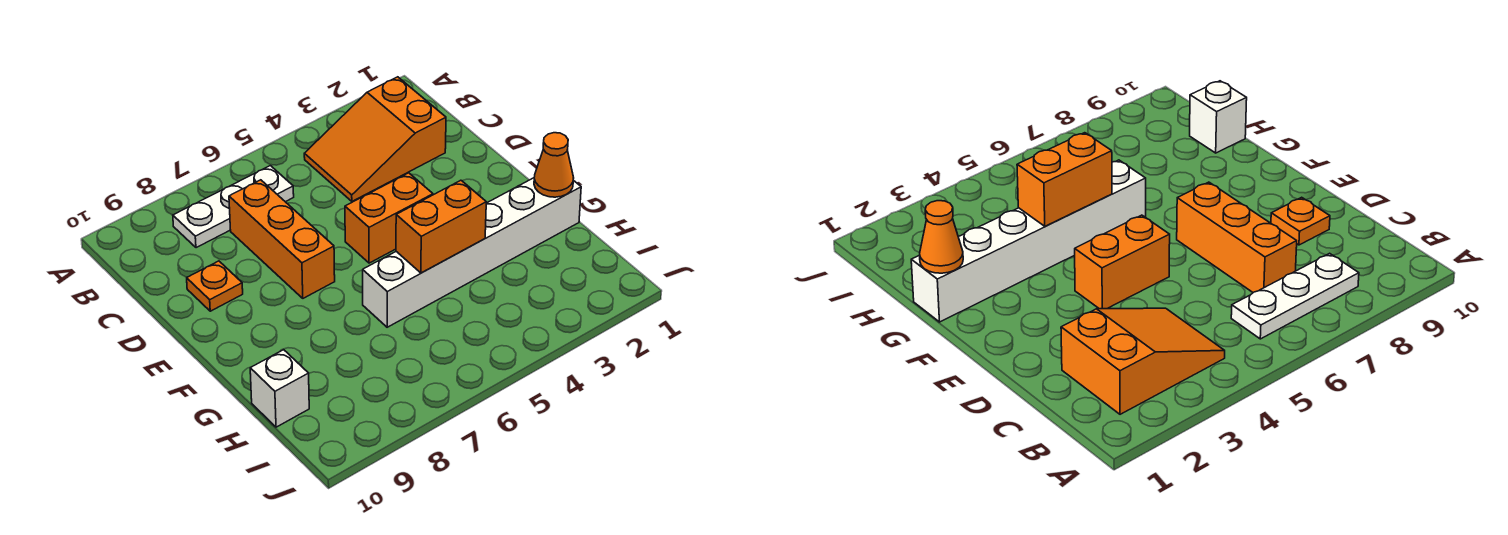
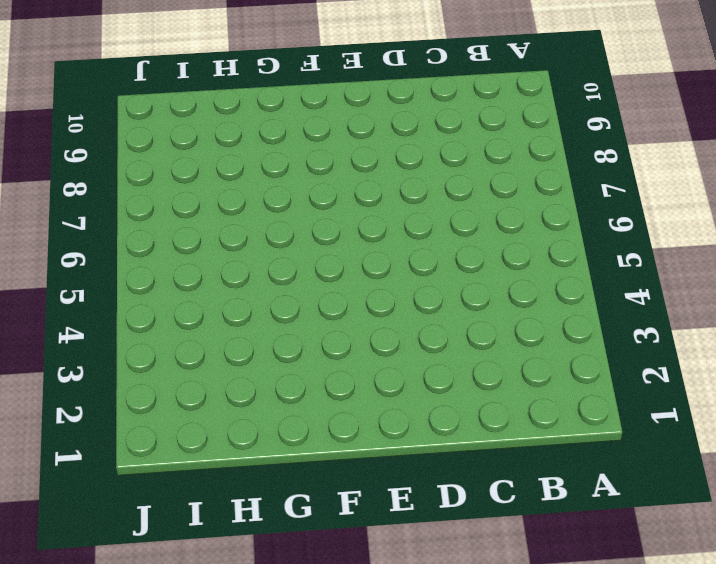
none -> orange 2x3 slope [304,77,446,201]
none -> white 1x3 plate [173,166,294,248]

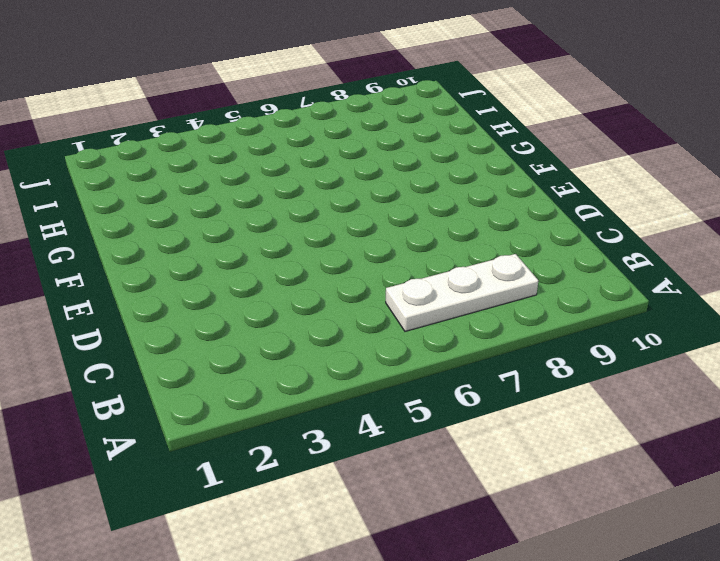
none -> orange 2x3 slope [304,77,446,201]
none -> orange 1x3 brick [229,180,335,298]

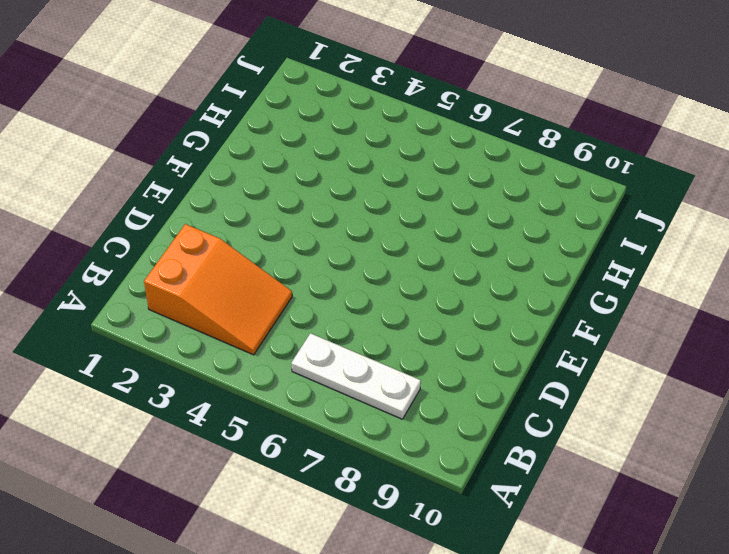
none -> orange 1x3 brick [229,180,335,298]
none -> orange 1x1 plate [187,261,243,311]

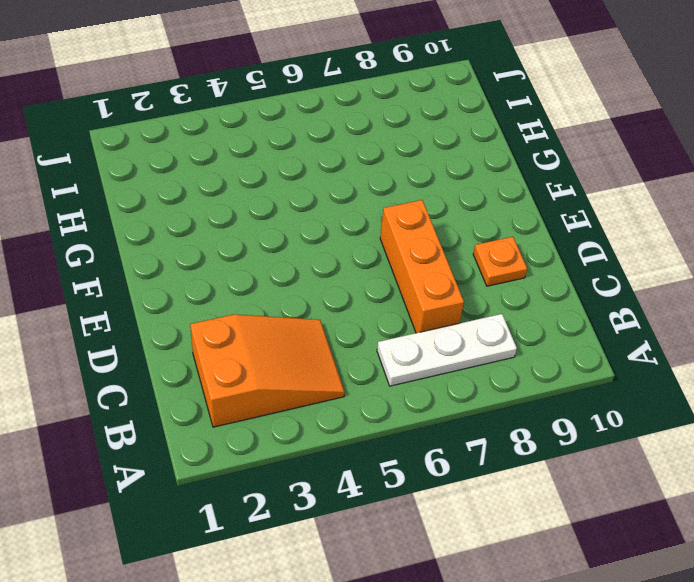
none -> orange 1x2 brick [345,173,433,263]
none -> white 1x6 brick [363,178,581,327]

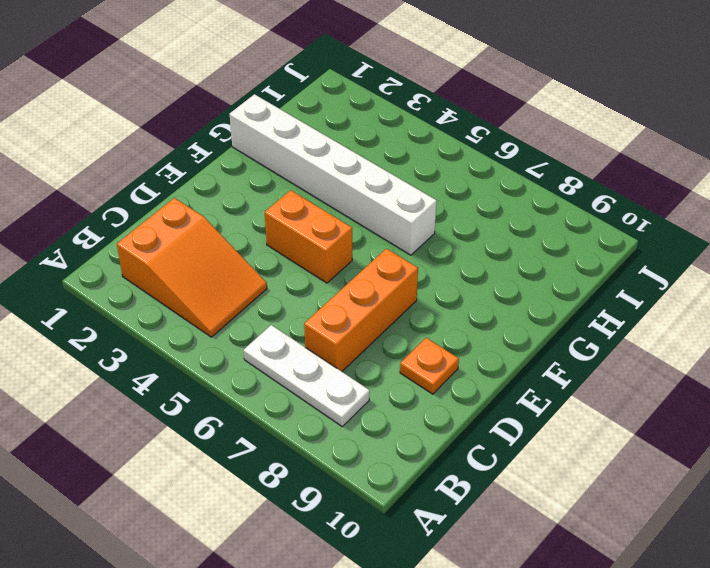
none -> white 1x1 brick [250,350,309,427]
none -> orange 1x1 cone [534,133,574,197]

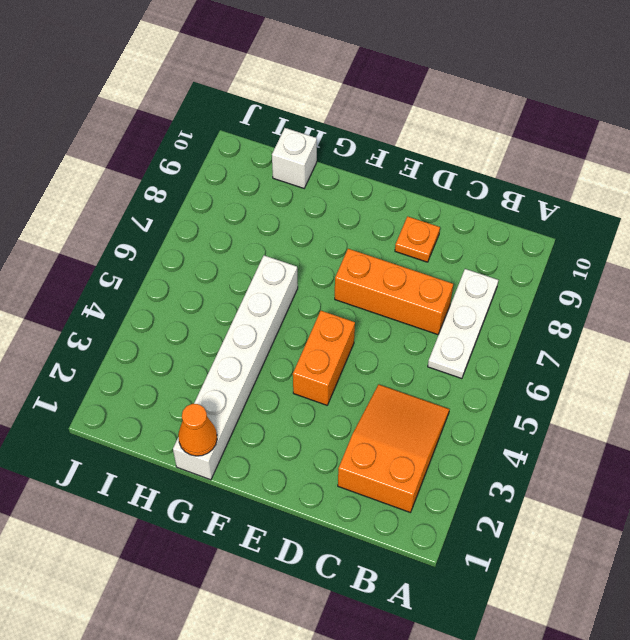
none -> orange 1x2 brick [396,180,486,273]

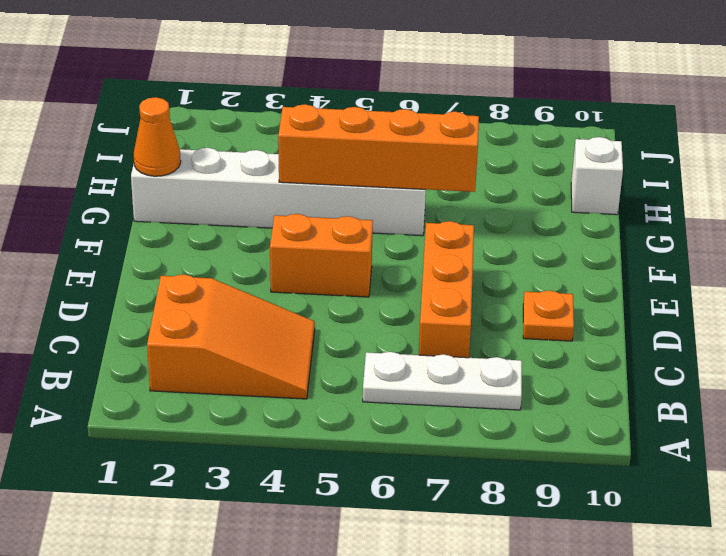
orange 1x4 brick [278,104,479,192] -> orange 1x2 brick [396,180,486,273]

